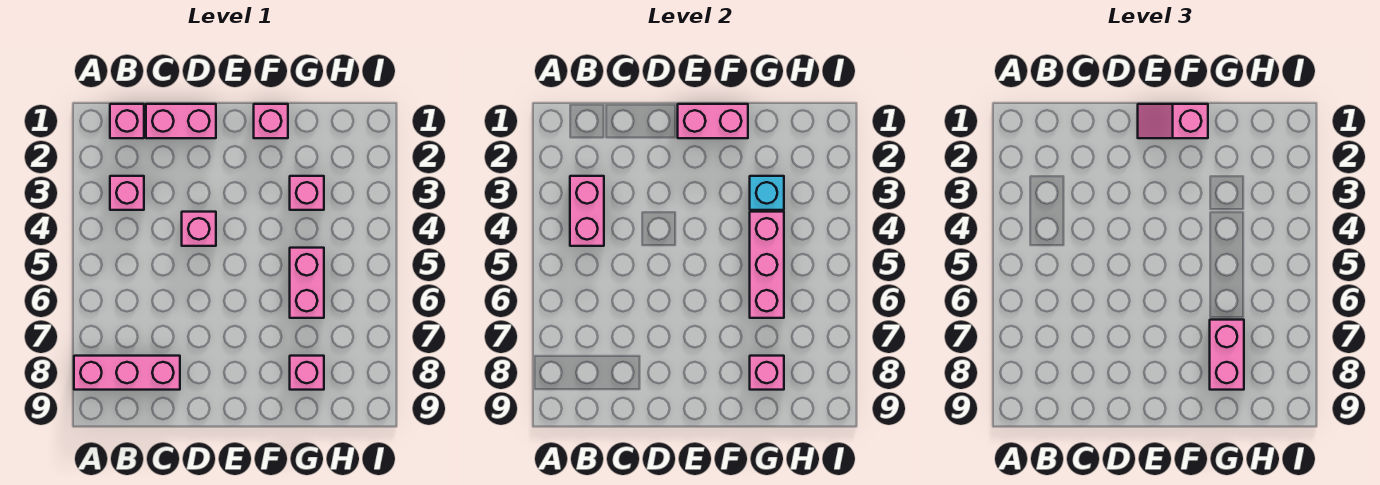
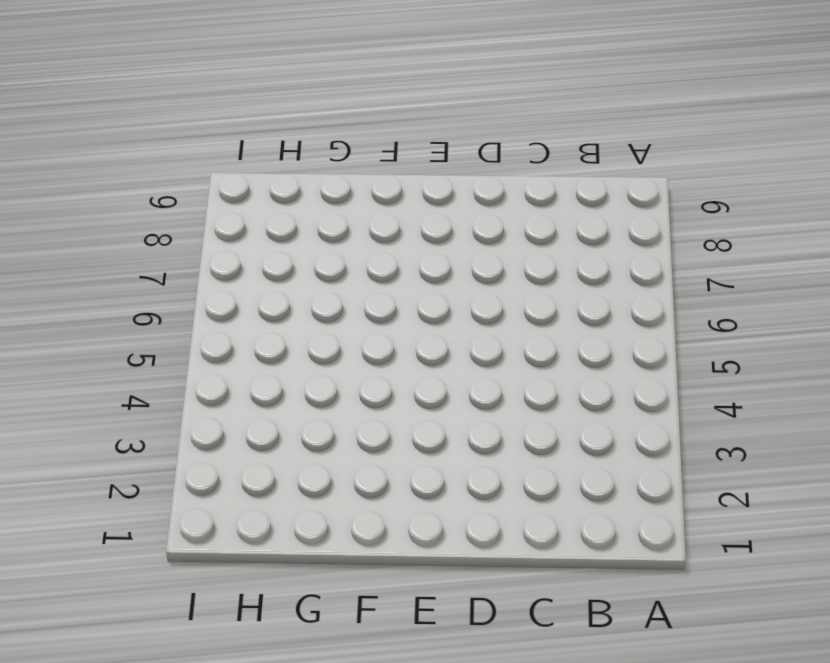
none -> pink 1x3 brick [74,356,180,390]
none -> pink 1x1 brick [110,104,144,138]
none -> pink 1x1 brick [110,176,144,210]

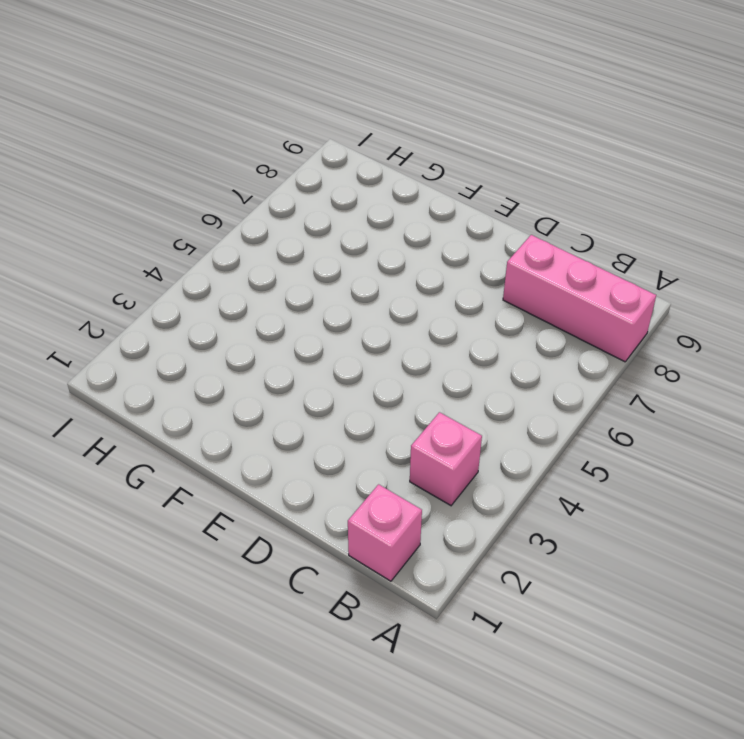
none -> pink 1x2 brick [146,104,216,138]
none -> pink 1x1 brick [182,212,216,246]
none -> pink 1x1 brick [254,104,288,138]

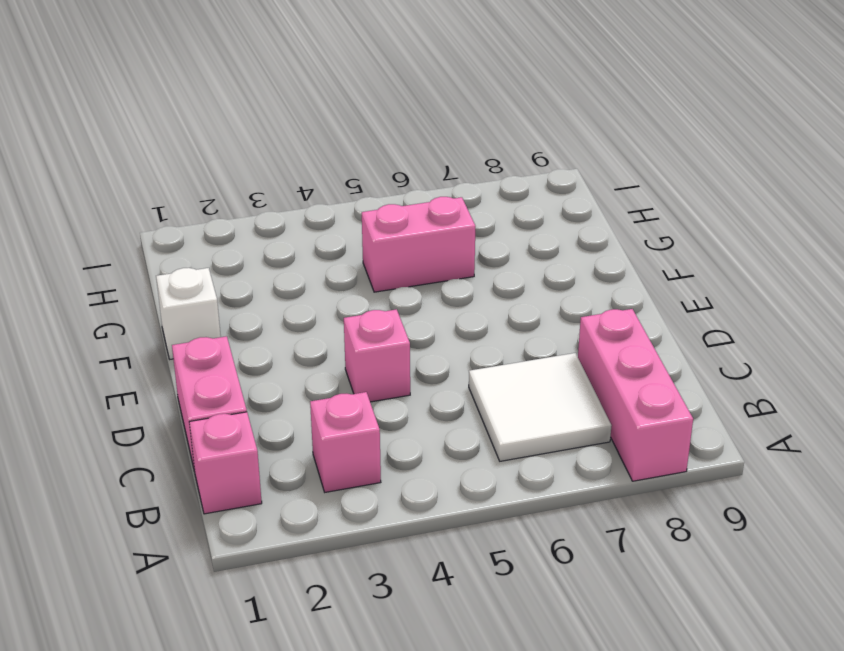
white 2x2 tile [469,353,612,461] -> none
white 1x1 brick [156,268,221,359] -> pink 1x1 brick [254,104,288,138]
none -> pink 1x1 brick [290,176,324,210]
none -> pink 1x1 brick [290,356,324,390]
none -> pink 1x2 brick [570,176,604,246]

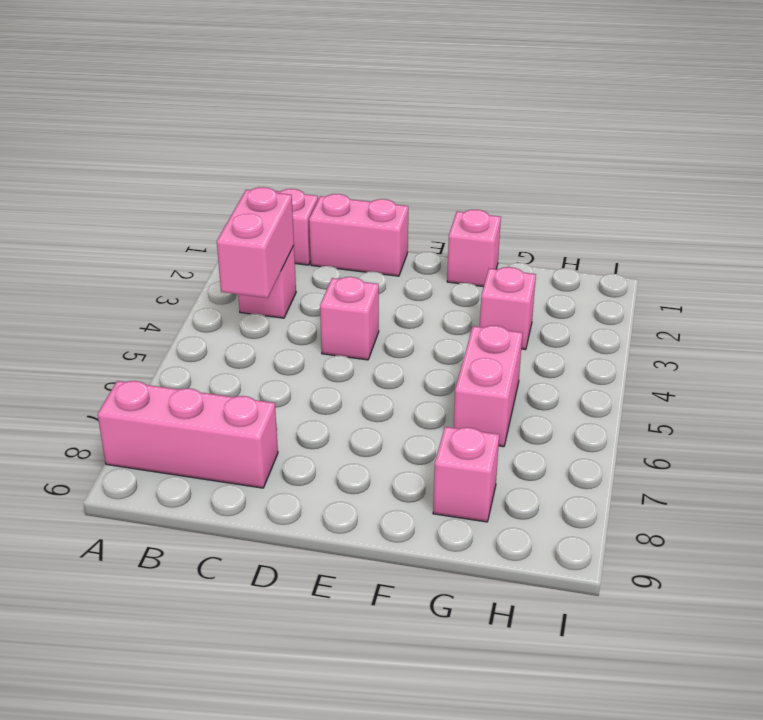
none -> pink 1x2 brick [678,104,748,138]
none -> cyan 1x1 brick [750,176,784,210]
none -> pink 1x3 brick [750,212,784,318]

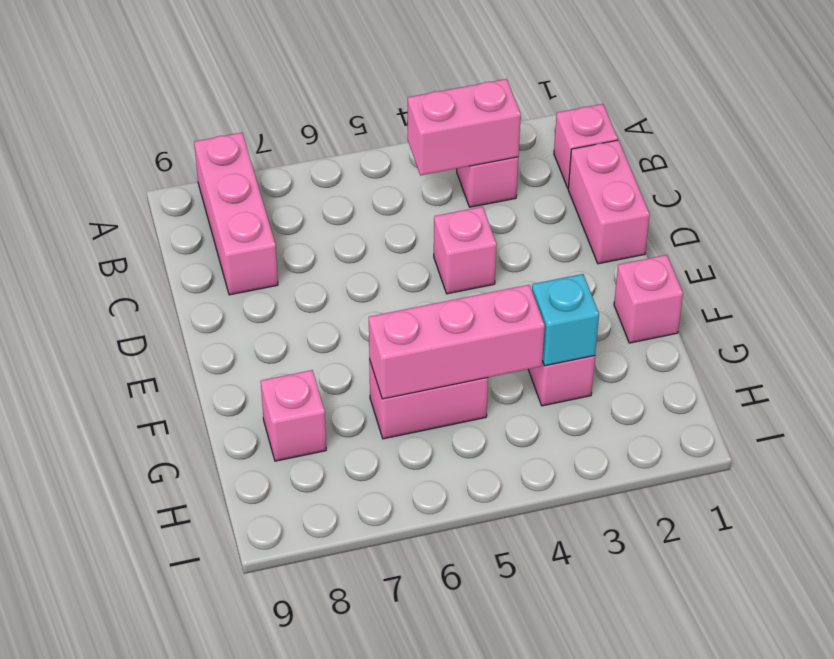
none -> pink 1x2 brick [678,104,748,138]
none -> pink 1x1 brick [750,356,784,390]
none -> pink 1x2 slope [1138,104,1208,138]

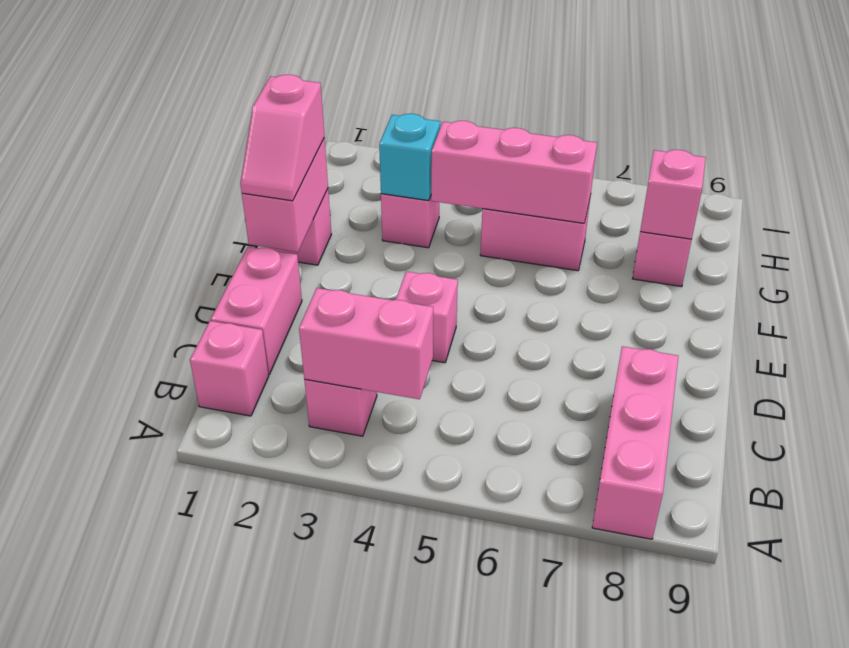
none -> pink 1x2 brick [1210,320,1244,390]

